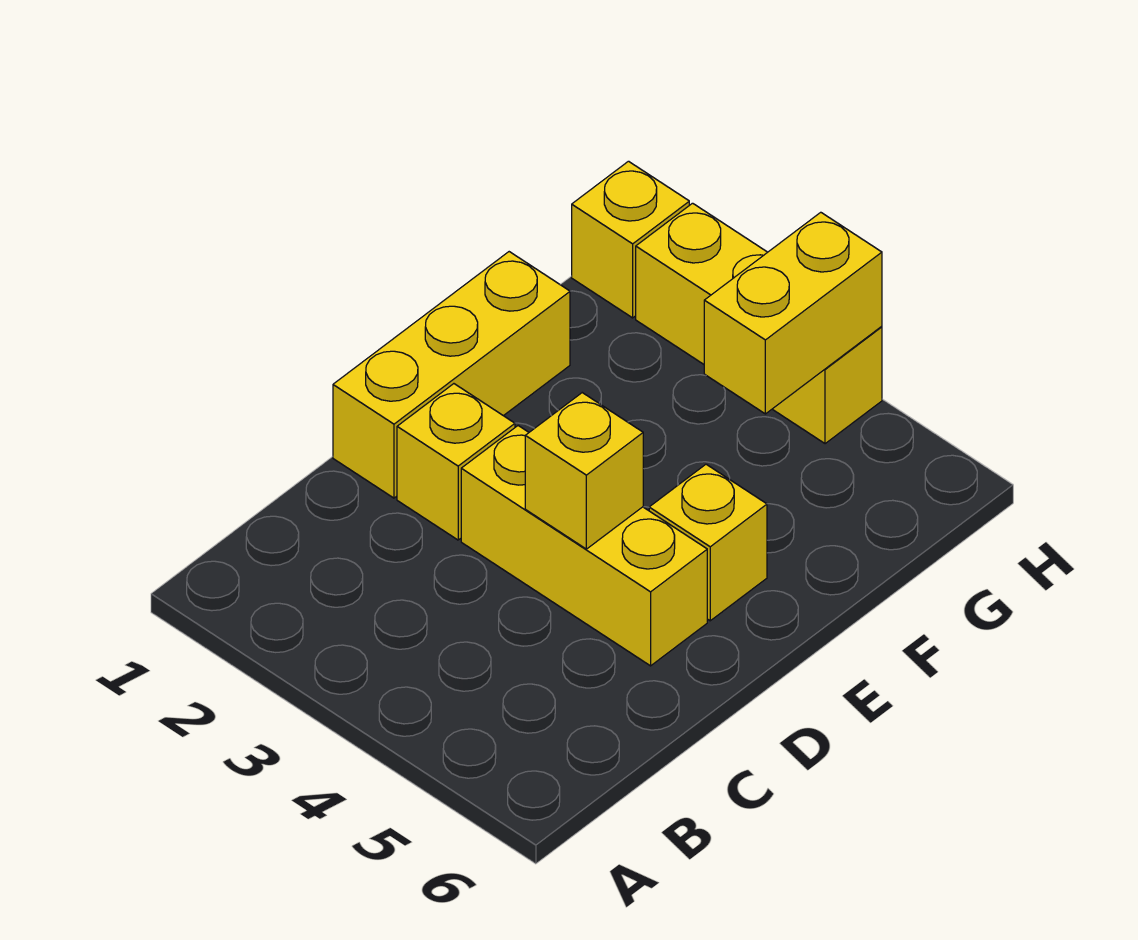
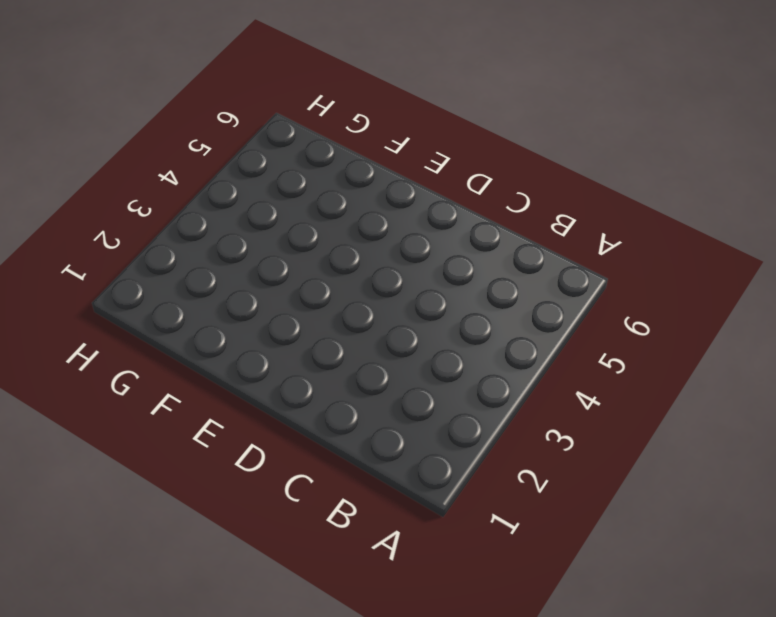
none -> yellow 1x3 brick [333,252,570,498]
none -> yellow 1x1 brick [397,384,515,540]

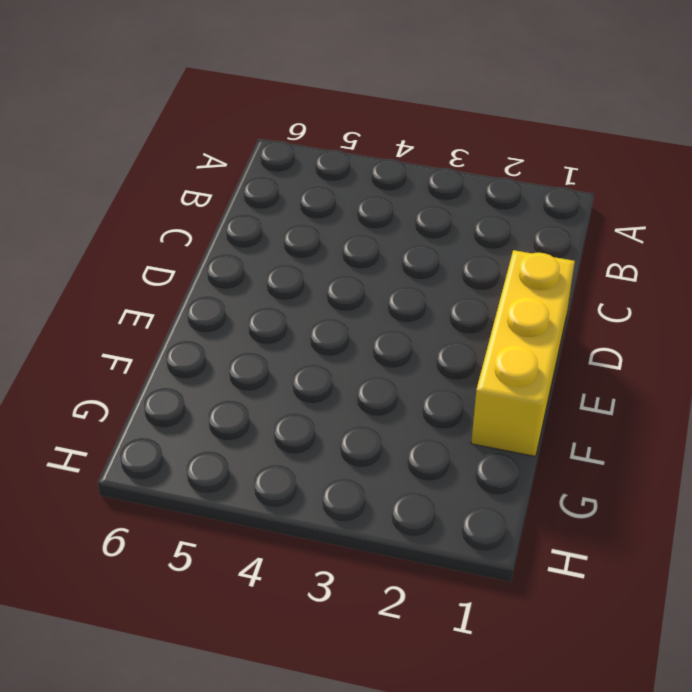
none -> yellow 1x1 brick [397,384,515,540]
none -> yellow 1x3 brick [461,426,707,666]

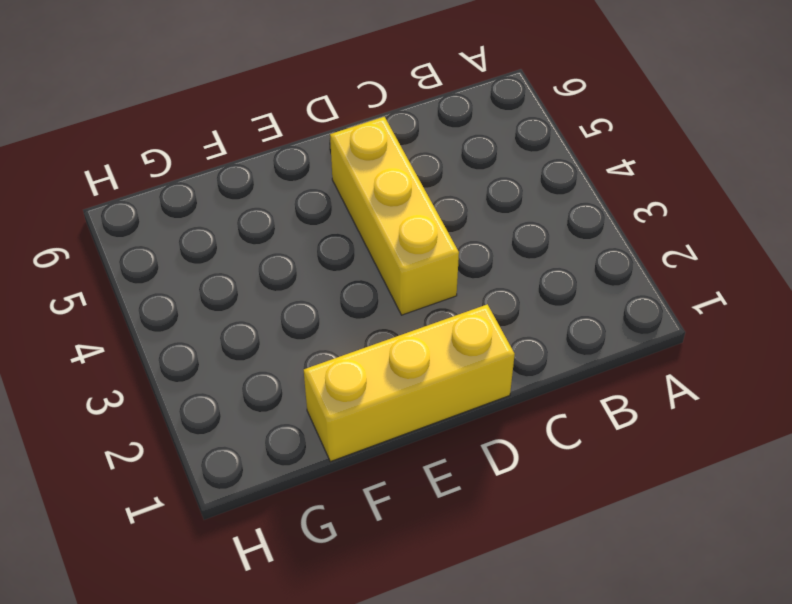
none -> yellow 1x1 brick [397,384,515,540]
none -> yellow 1x1 brick [649,464,767,621]

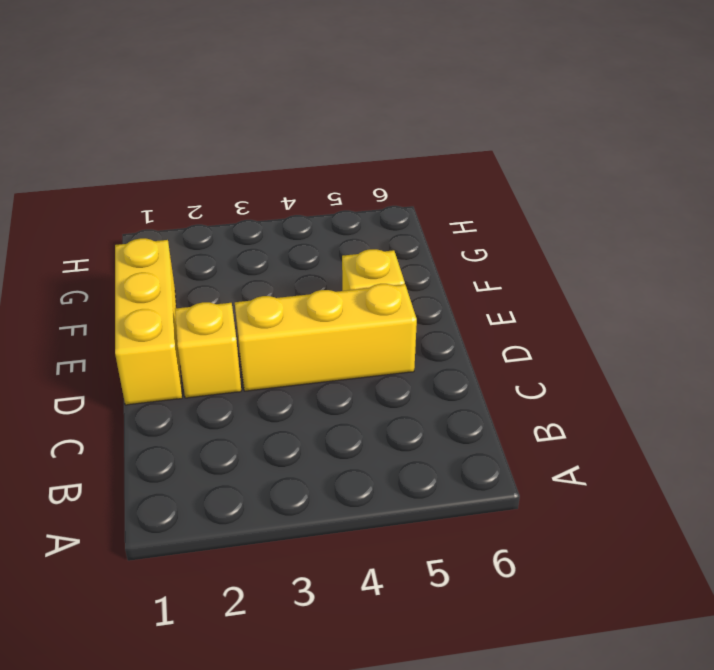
none -> yellow 1x1 brick [572,161,689,318]
none -> yellow 1x3 brick [636,203,882,444]

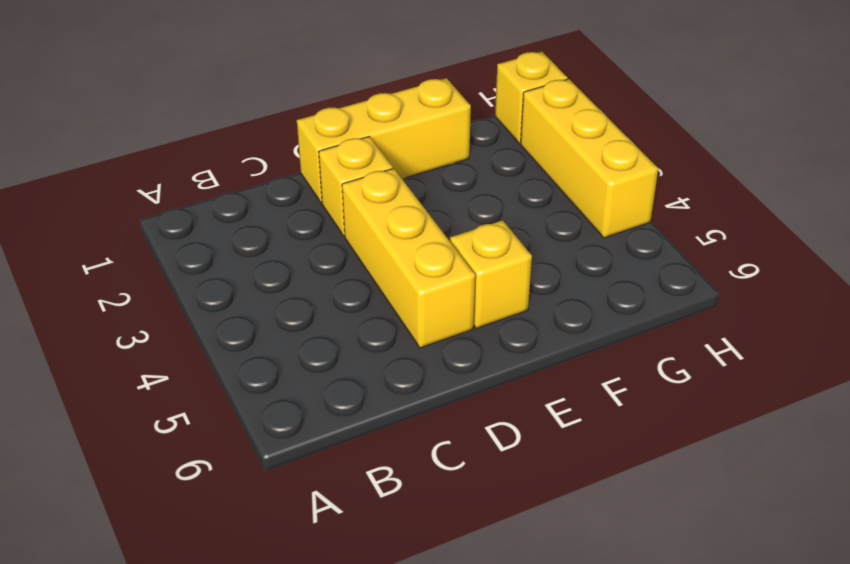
none -> yellow 1x1 brick [525,393,643,549]
none -> yellow 1x2 brick [704,212,882,414]

